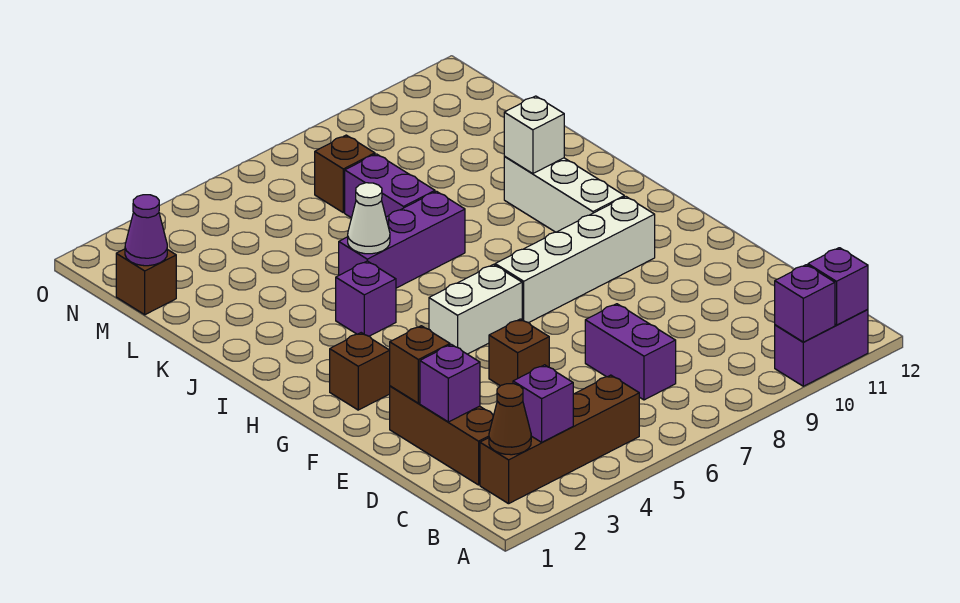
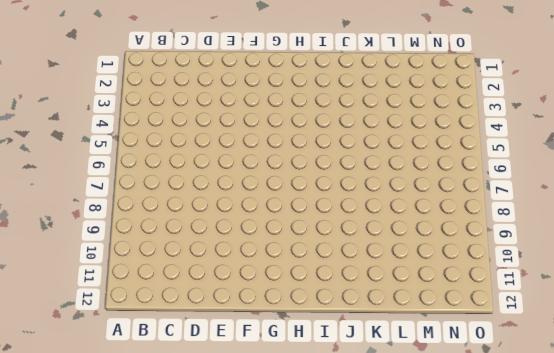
none -> purple 1x2 brick [775,310,868,386]
none -> brown 1x4 brick [480,375,639,504]
none -> brown 1x3 brick [390,386,494,485]

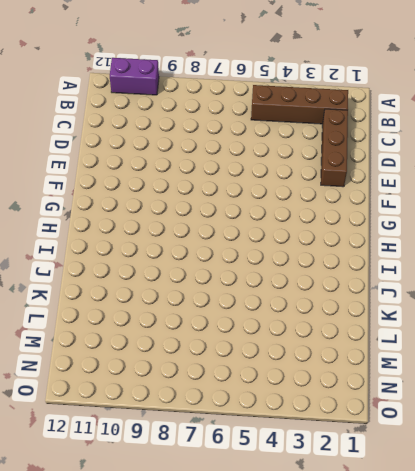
none -> purple 1x2 brick [585,304,676,400]
none -> brown 1x1 brick [489,319,549,386]
none -> brown 1x1 brick [330,333,390,410]

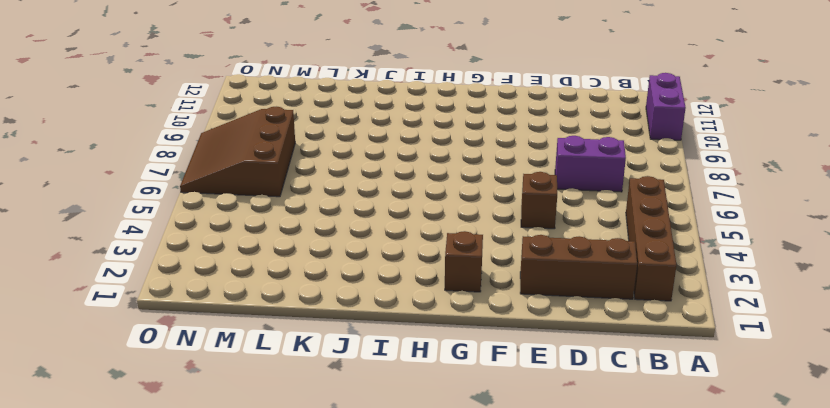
brown 3x3 slope [180,107,295,197] -> brown 1x1 brick [315,135,375,213]
none -> white 1x2 brick [429,265,522,354]
none -> white 1x4 brick [495,197,655,323]
none -> white 1x3 brick [504,157,624,232]

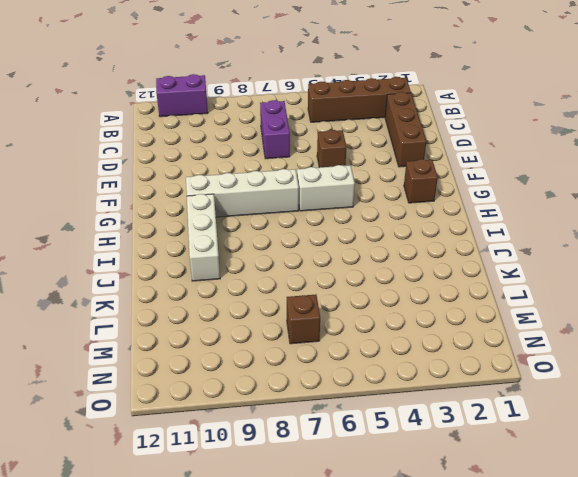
none -> purple 1x1 brick [336,261,396,336]
none -> purple 1x3 brick [339,191,465,288]
none -> purple 1x2 brick [345,154,435,218]

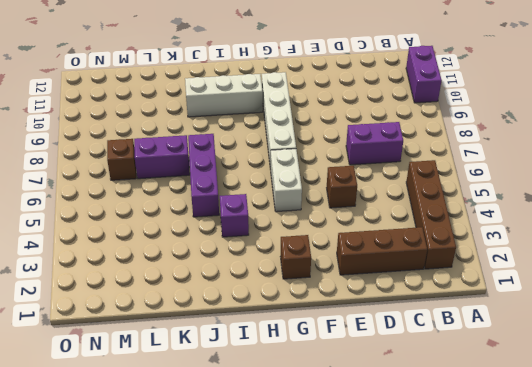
none -> brown 1x1 brick [116,249,176,315]
none -> purple 1x1 brick [775,265,835,342]
none -> purple 1x1 brick [808,248,868,325]

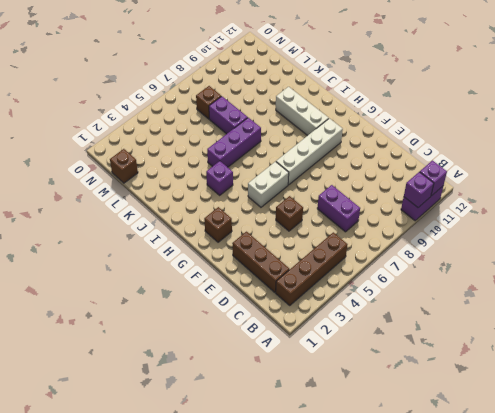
none -> brown 1x1 cone [489,384,531,455]
none -> purple 1x1 brick [513,365,573,442]
none -> purple 1x1 brick [420,344,480,422]

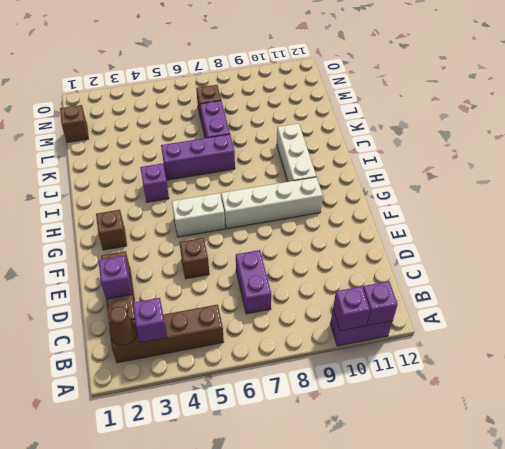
none -> brown 1x1 brick [390,326,450,403]
none -> white 1x1 cone [348,183,390,254]
none -> white 1x1 brick [504,96,564,174]

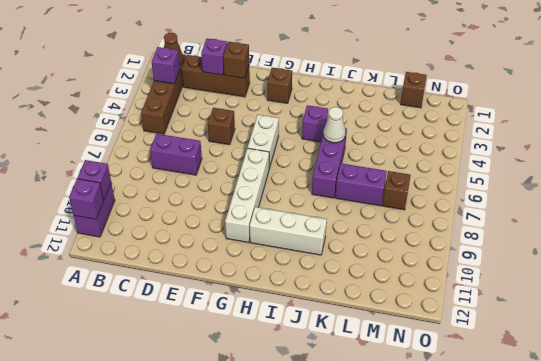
none -> white 1x1 brick [504,96,564,174]
none -> purple 1x1 cone [125,195,167,266]

